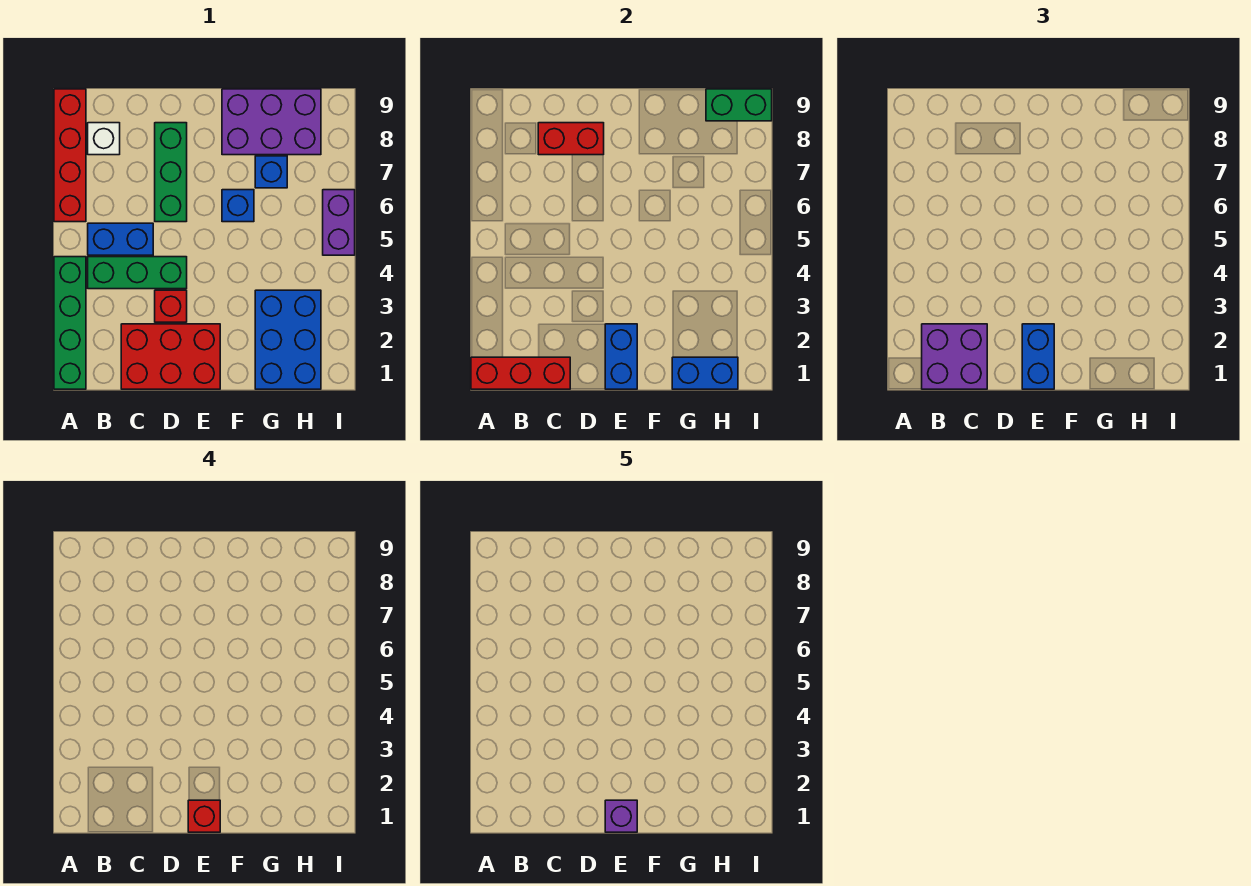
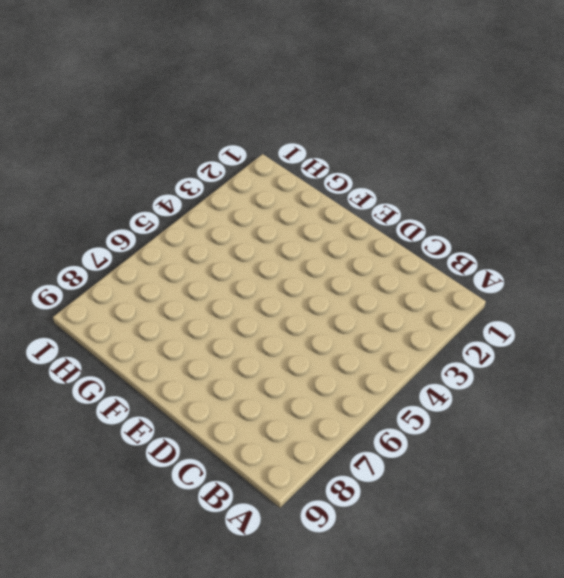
none -> green 1x4 brick [54,257,86,389]
none -> red 1x4 brick [54,89,86,222]
none -> green 1x3 brick [88,257,187,289]

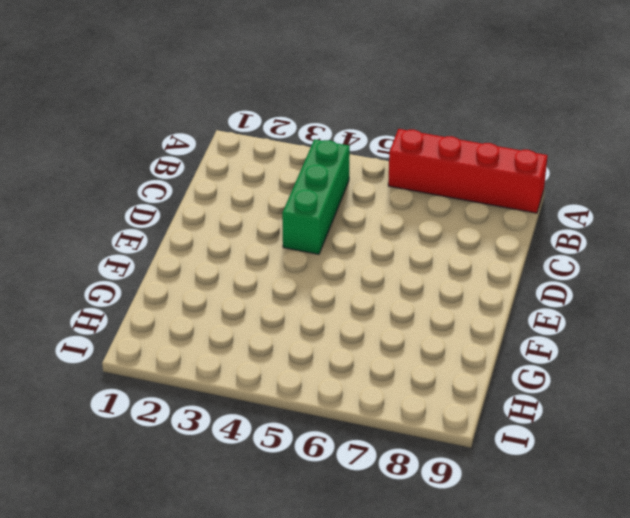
none -> green 1x4 brick [54,257,86,389]
none -> blue 1x2 brick [88,223,153,255]
none -> white 1x1 brick [88,123,120,155]

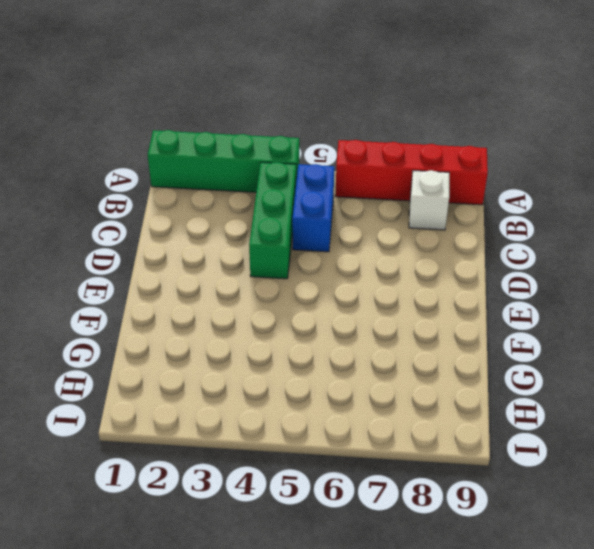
none -> red 2x3 brick [121,324,220,389]
none -> red 1x1 brick [155,290,187,322]
none -> green 1x3 brick [155,123,187,222]

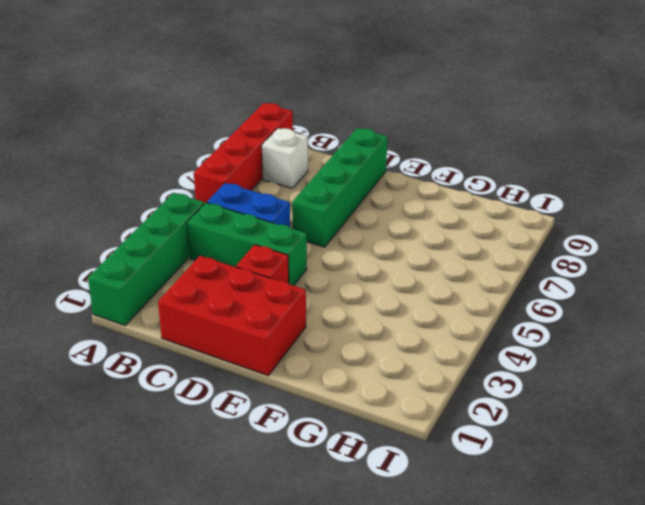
green 1x4 brick [292,128,387,247] -> green 1x3 brick [155,123,187,222]
none -> blue 1x1 brick [222,190,254,222]
none -> purple 2x3 brick [222,89,321,155]
none -> blue 2x3 brick [255,290,321,389]

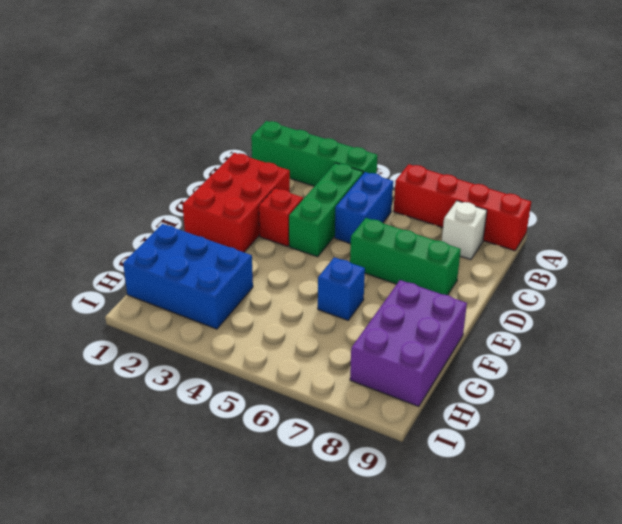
none -> blue 1x1 brick [255,156,287,188]
none -> purple 1x2 brick [323,190,355,255]
none -> red 1x3 brick [471,357,570,389]

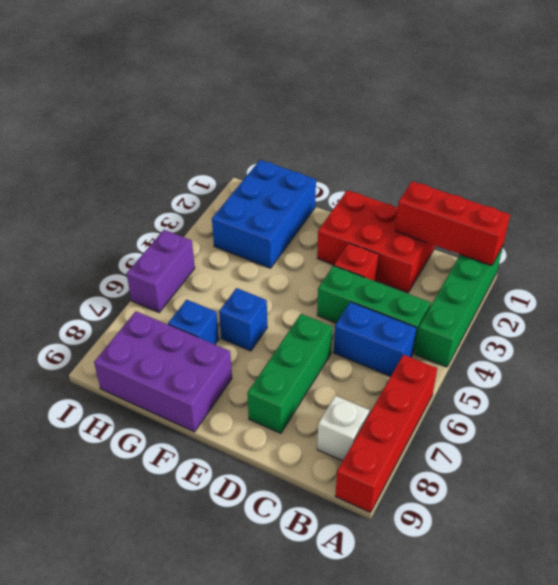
none -> red 1x2 brick [538,123,604,155]
none -> blue 1x2 brick [605,324,637,389]
none -> blue 1x2 brick [672,357,738,389]

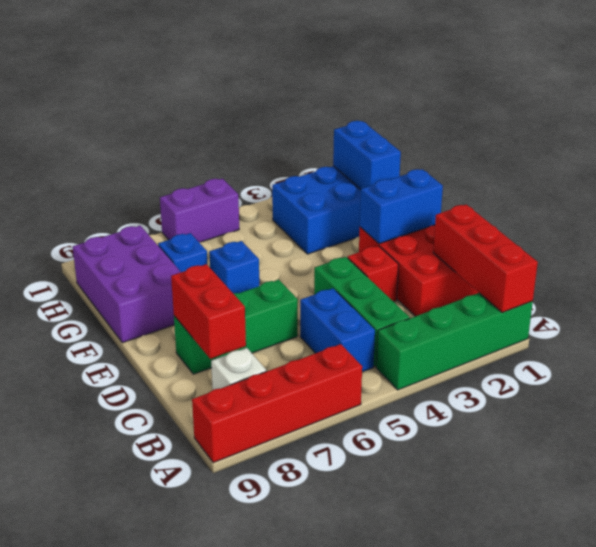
none -> green 1x2 brick [706,89,772,121]
none -> purple 2x2 brick [922,324,987,389]
none -> blue 1x2 brick [1022,324,1054,389]

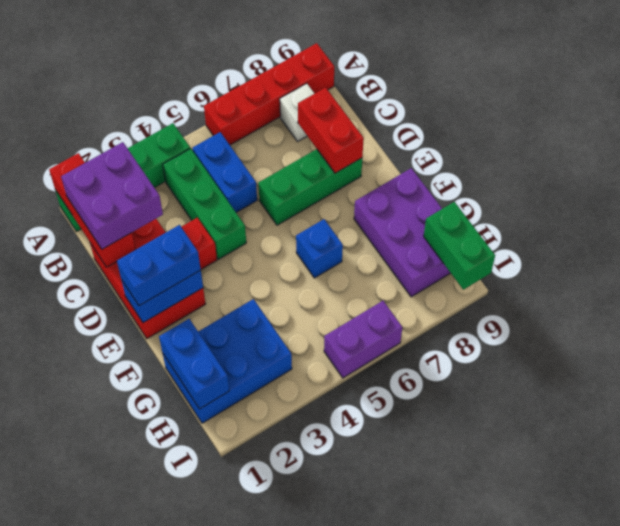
none -> blue 1x1 brick [255,156,287,188]
none -> red 1x1 brick [188,800,220,832]
none -> purple 1x1 brick [605,800,637,832]

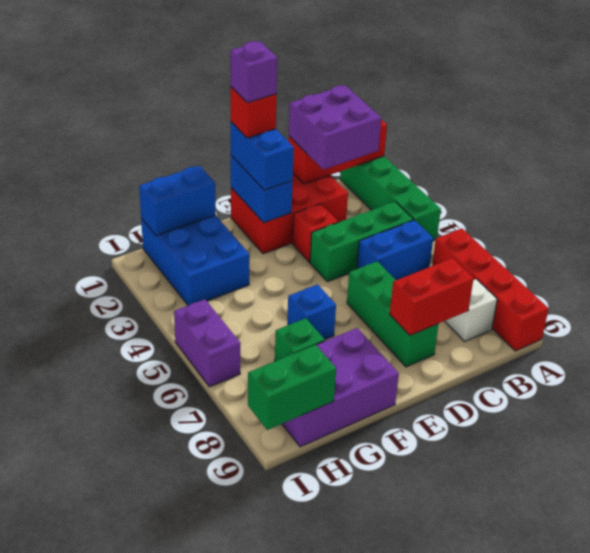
green 1x1 brick [275,318,325,361] -> blue 1x1 brick [255,156,287,188]

